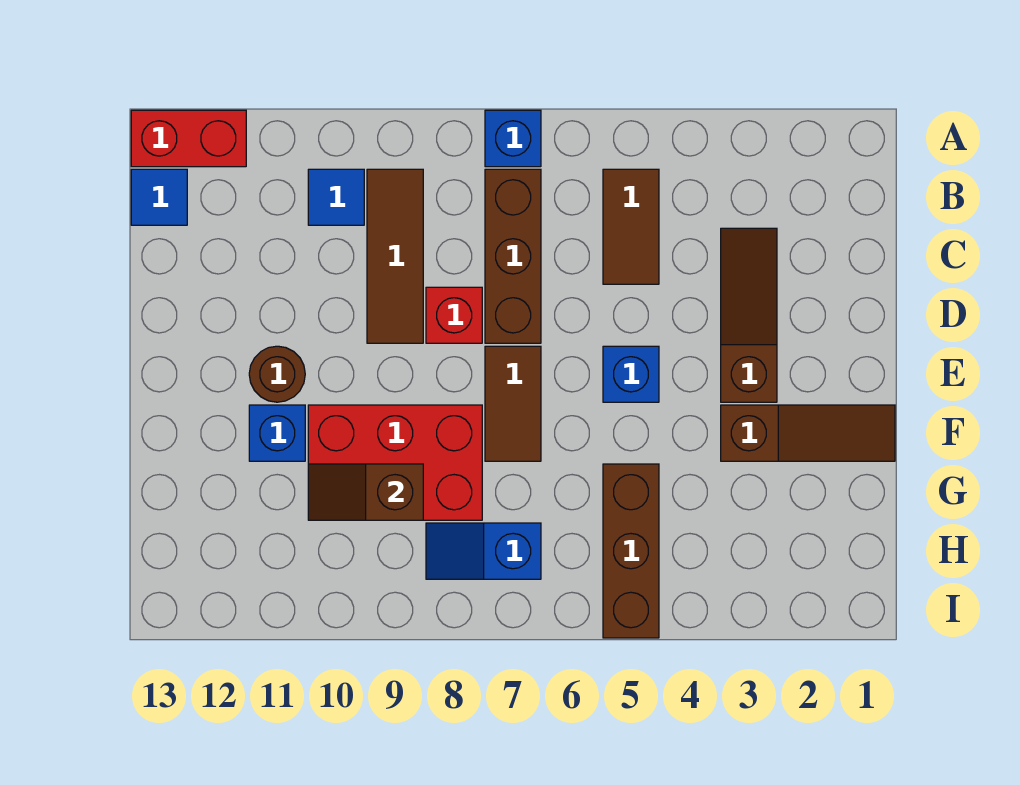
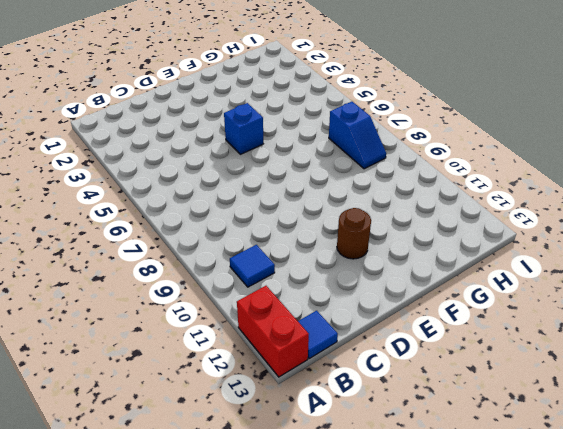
none -> blue 1x1 brick [485,110,541,167]
none -> brown 1x2 tile [603,169,659,284]
none -> brown 1x3 brick [485,169,541,343]

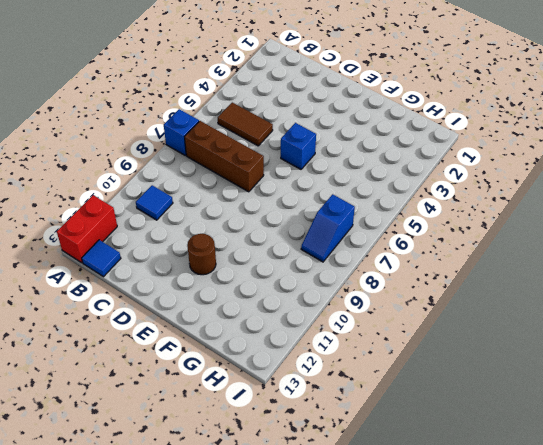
none -> brown 1x3 tile [367,169,423,343]
none -> brown 1x3 slope [721,228,777,402]
none -> red 1x1 brick [426,287,482,343]

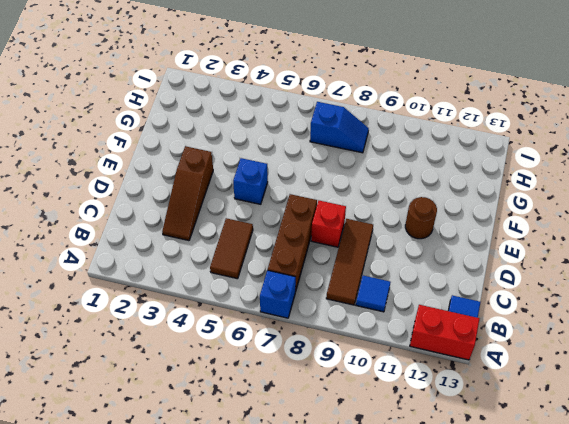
none -> brown 1x2 tile [485,346,541,461]
none -> brown 1x3 slope [721,405,895,461]
none -> red 2x3 brick [308,405,482,520]

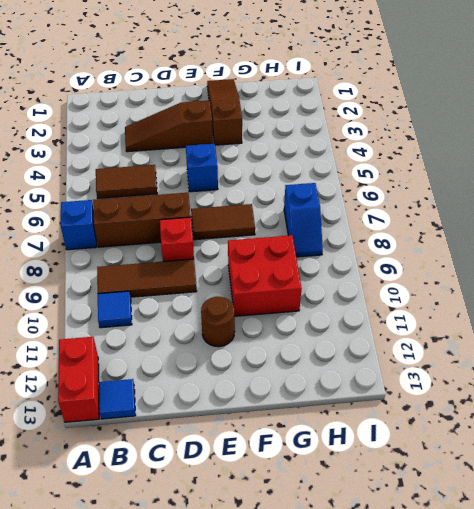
red 2x2 brick [228,235,302,316] -> red 2x3 brick [308,405,482,520]
none -> blue 1x1 brick [249,405,305,461]
none -> brown 1x3 brick [603,464,659,638]
none -> brown 1x2 slope [308,464,423,520]

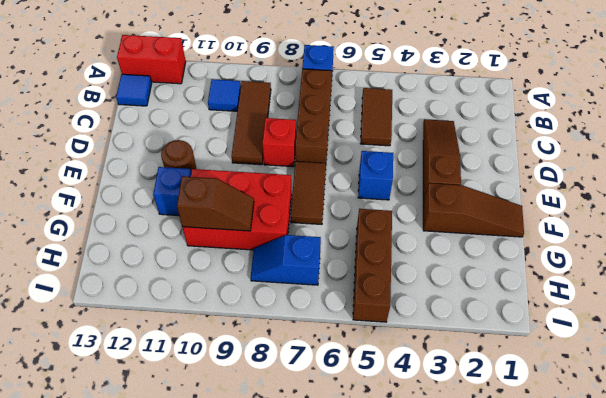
brown 1x2 slope [177,176,254,231] -> brown 1x2 slope turned to [308,464,423,520]

